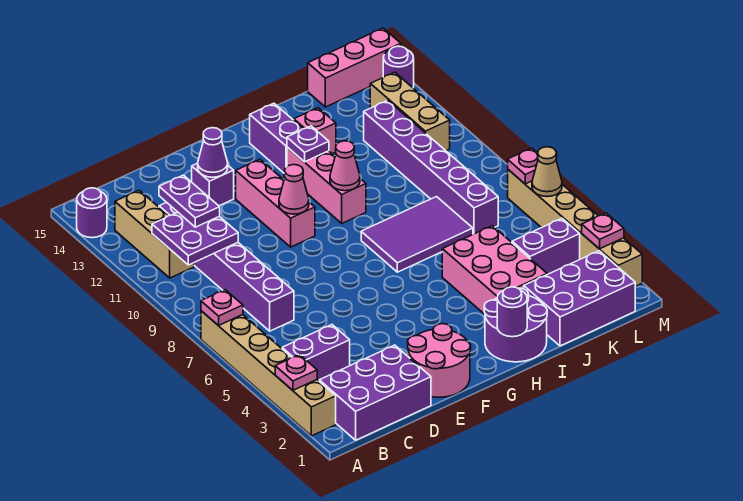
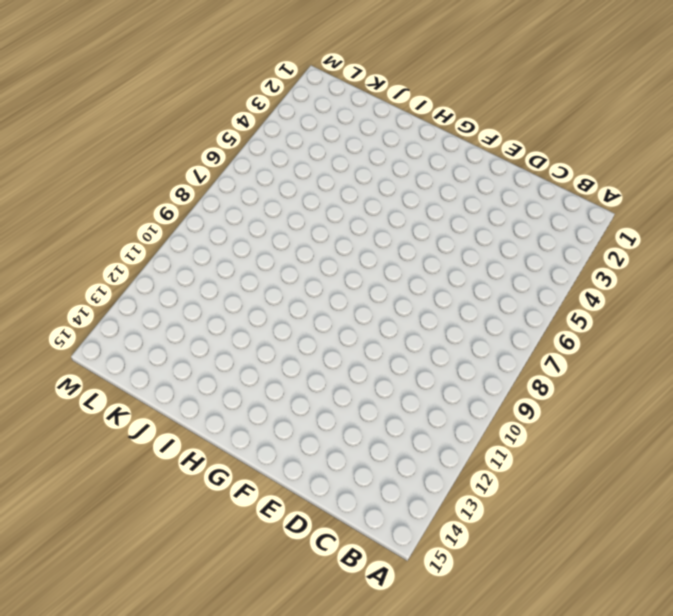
none -> tan 1x6 brick [201,311,336,436]
none -> purple 1x1 round brick [77,188,107,238]
none -> purple 2x3 brick [319,345,431,440]
none -> purple 1x2 brick [282,325,350,381]

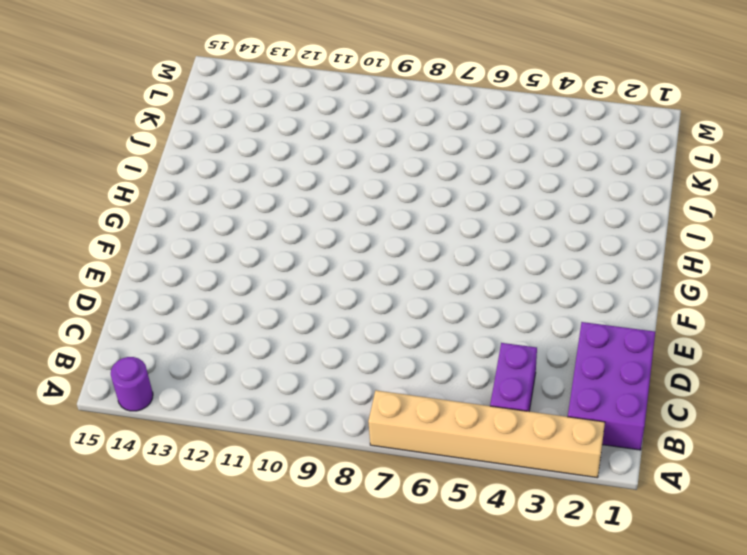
none -> tan 1x3 brick [115,190,194,278]
none -> purple 1x6 brick [159,202,294,331]
none -> pink 2x2 round brick [408,324,471,397]
none -> purple 1x1 brick [192,163,234,206]

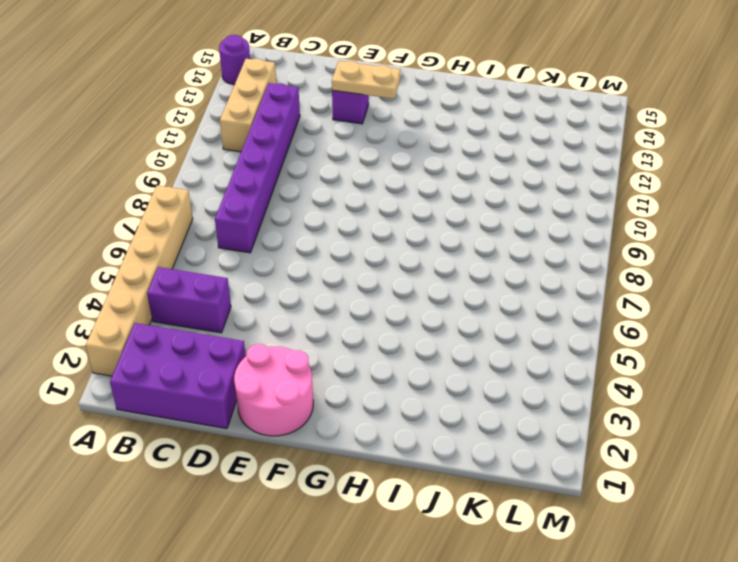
tan 1x2 plate [332,61,401,99] -> purple 1x1 cone [198,128,228,177]
none -> pink 1x3 brick [236,159,315,247]
none -> purple 2x2 round brick [484,288,547,362]
none -> purple 2x3 tile [361,197,473,272]
none -> pink 1x3 brick [287,147,366,223]

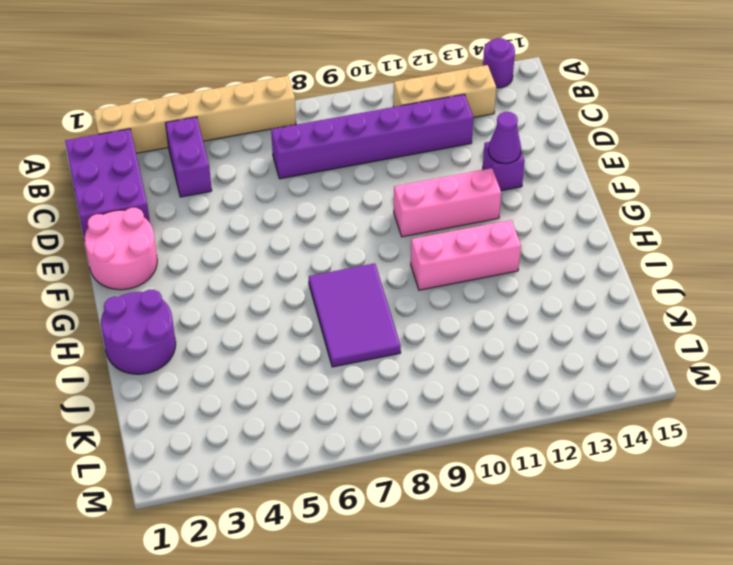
none -> purple 1x2 brick [250,103,303,173]
none -> pink 2x3 brick [442,226,547,314]
none -> pink 1x1 brick [294,108,336,154]
none -> purple 2x3 brick [524,251,635,346]

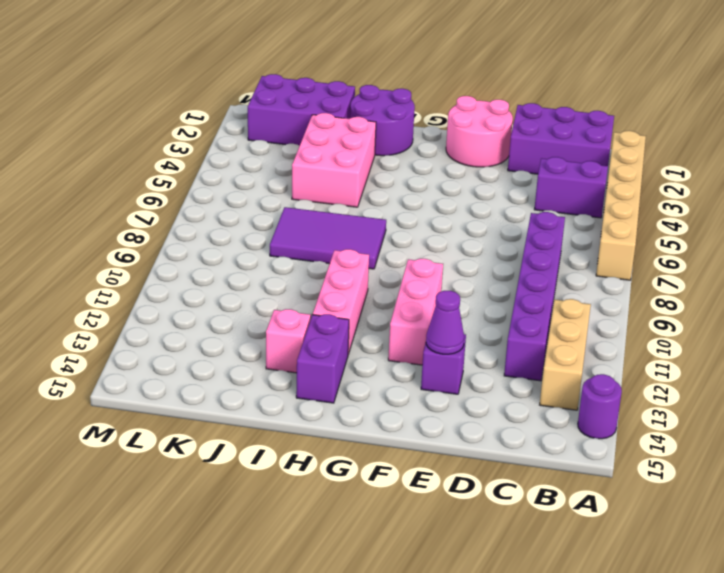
none -> purple 1x2 brick [512,218,580,274]
none -> purple 1x6 brick [364,100,498,234]
none -> pink 1x3 brick [308,28,401,107]
none -> tan 1x3 brick [370,72,450,151]

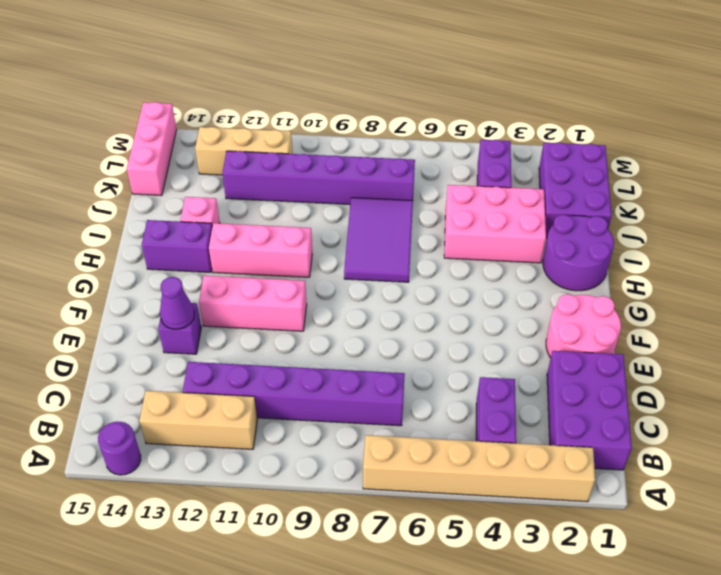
none -> tan 1x6 brick [508,170,642,286]
none -> purple 1x1 round brick [383,46,414,88]
none -> pink 1x1 plate [275,355,317,390]
none -> pink 1x1 plate [201,290,243,326]

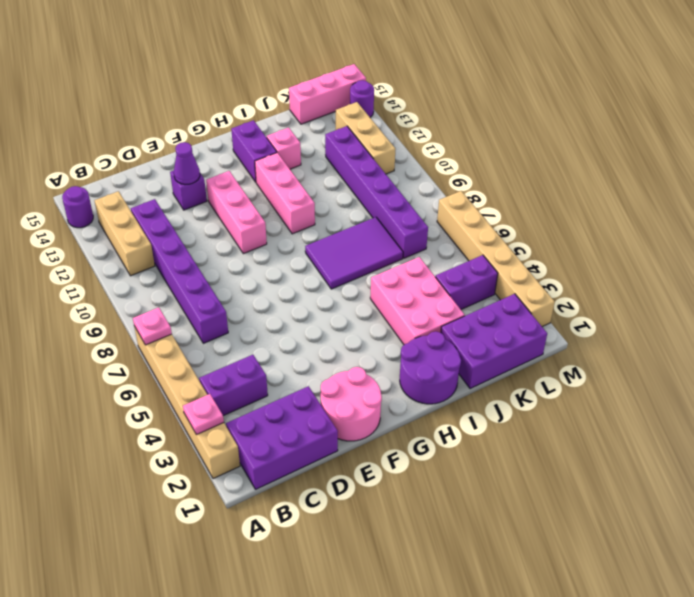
none -> purple 2x2 plate [152,212,238,265]
none -> pink 1x1 cone [279,165,309,214]
none -> purple 1x1 round brick [497,287,527,337]
none -> pink 1x1 cone [330,141,360,191]

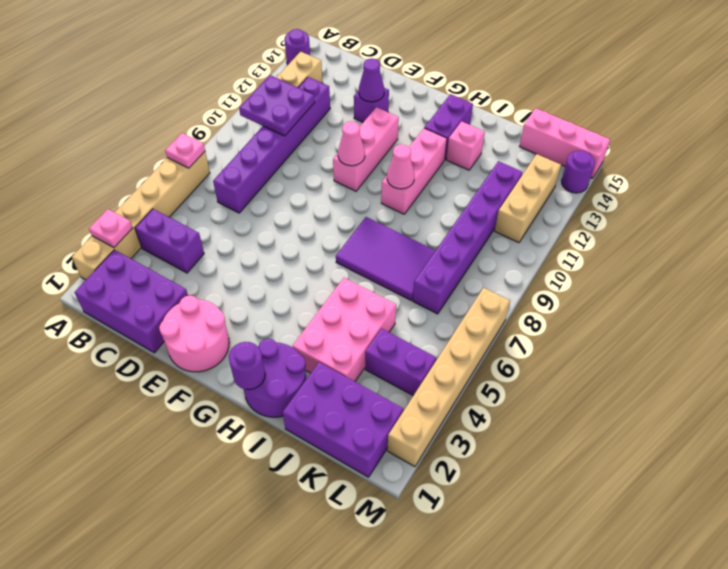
none -> purple 1x1 plate [287,126,329,162]
none -> pink 1x1 plate [582,213,624,249]
none -> tan 1x1 cone [532,147,562,197]
none -> pink 1x1 plate [508,148,538,184]

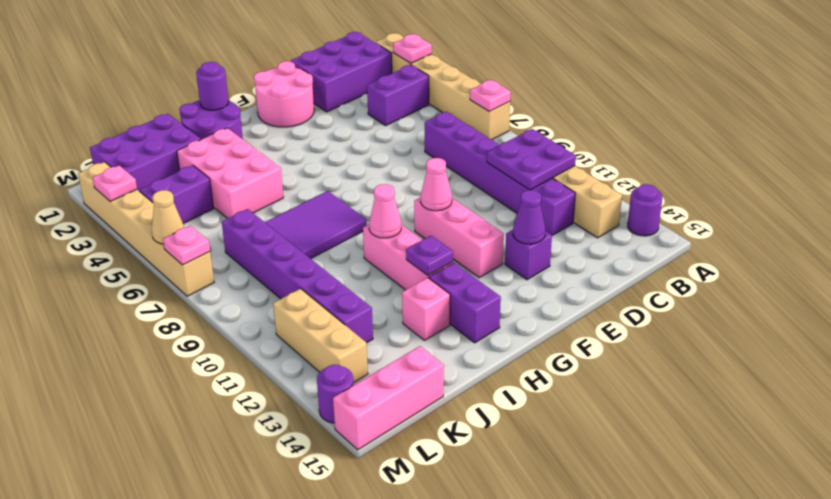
none -> purple 1x2 plate [159,175,220,227]

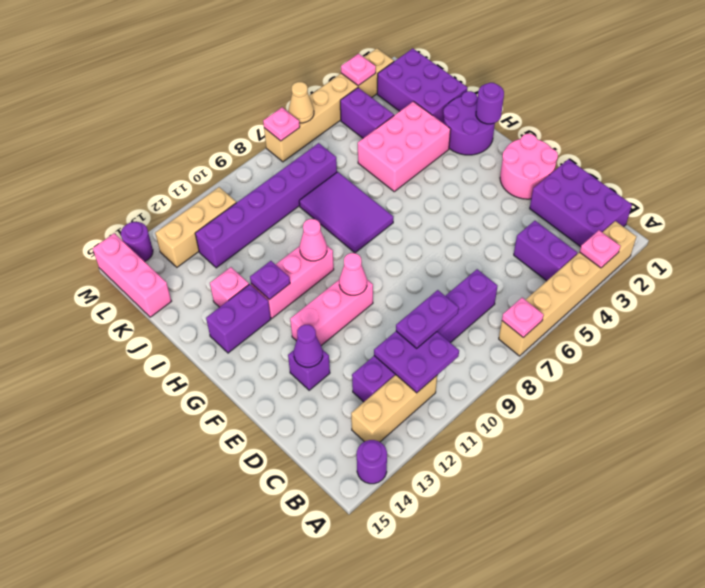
purple 1x2 plate [396,290,459,348] -> purple 1x2 plate moved to [159,175,220,227]

